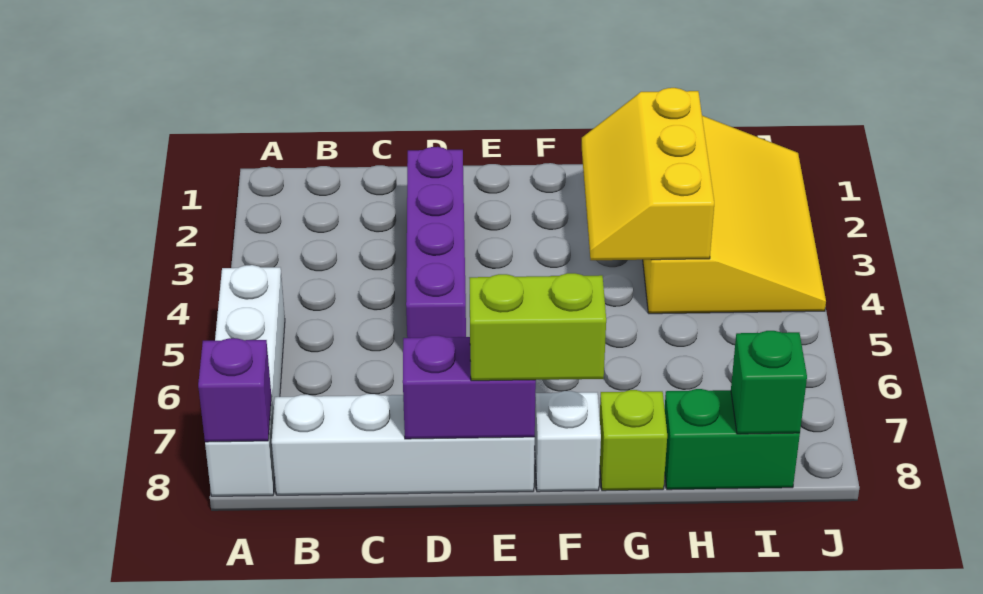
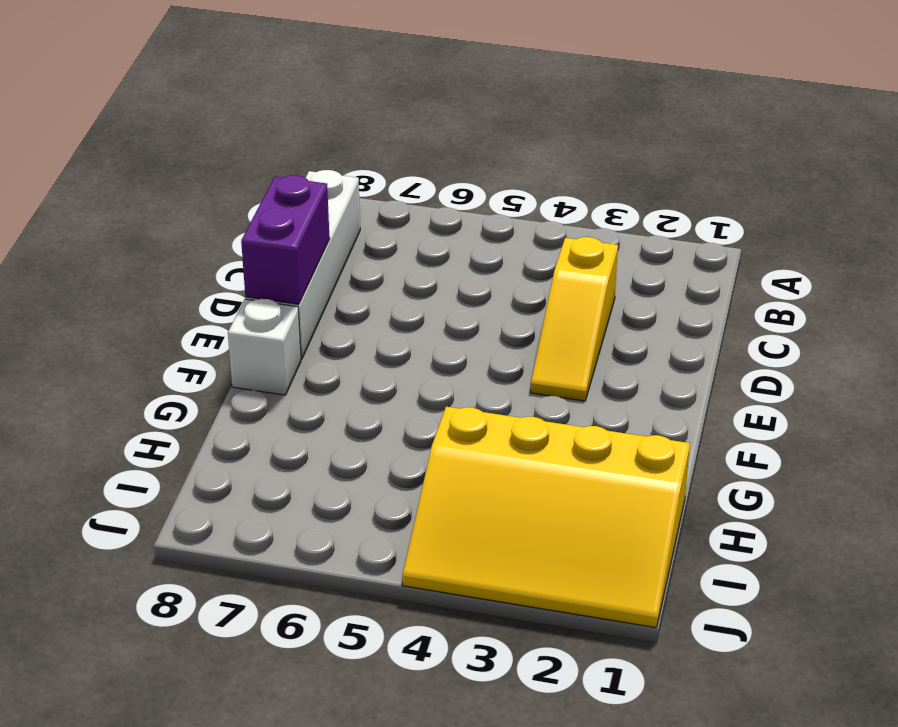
yellow 1x3 slope [530,237,618,401] -> purple 1x4 brick [406,147,466,338]
none -> white 1x4 brick [205,265,285,496]
none -> lime 1x1 brick [600,390,667,491]
none -> green 1x2 brick [665,389,800,490]

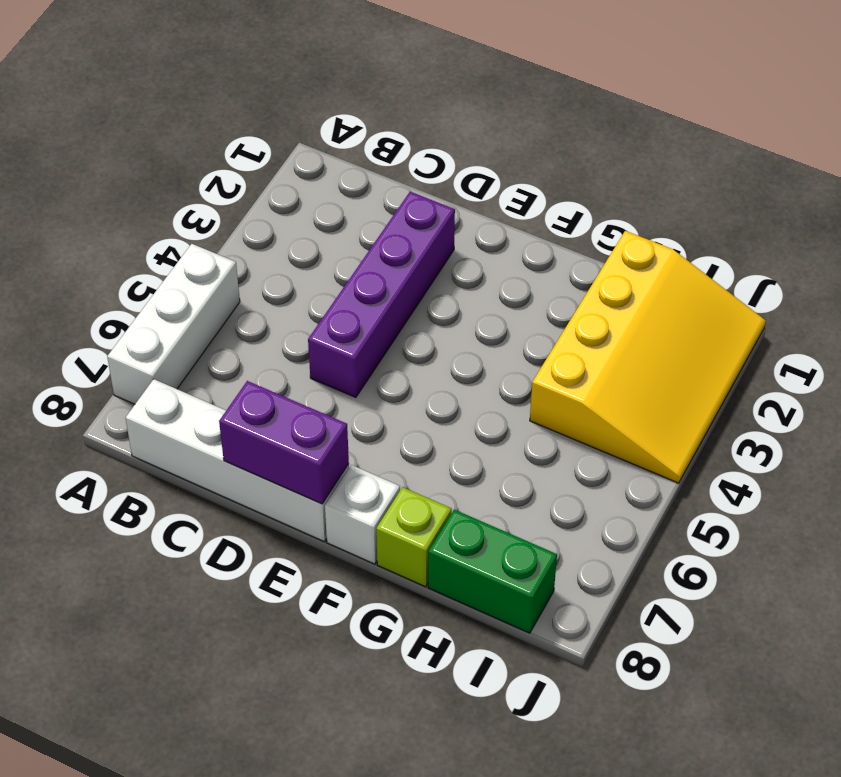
white 1x3 brick [107,244,240,404] -> white 1x4 brick [205,265,285,496]
none -> purple 1x1 brick [198,338,272,442]
none -> yellow 2x3 slope [582,88,714,260]
none -> green 1x1 brick [731,331,807,434]

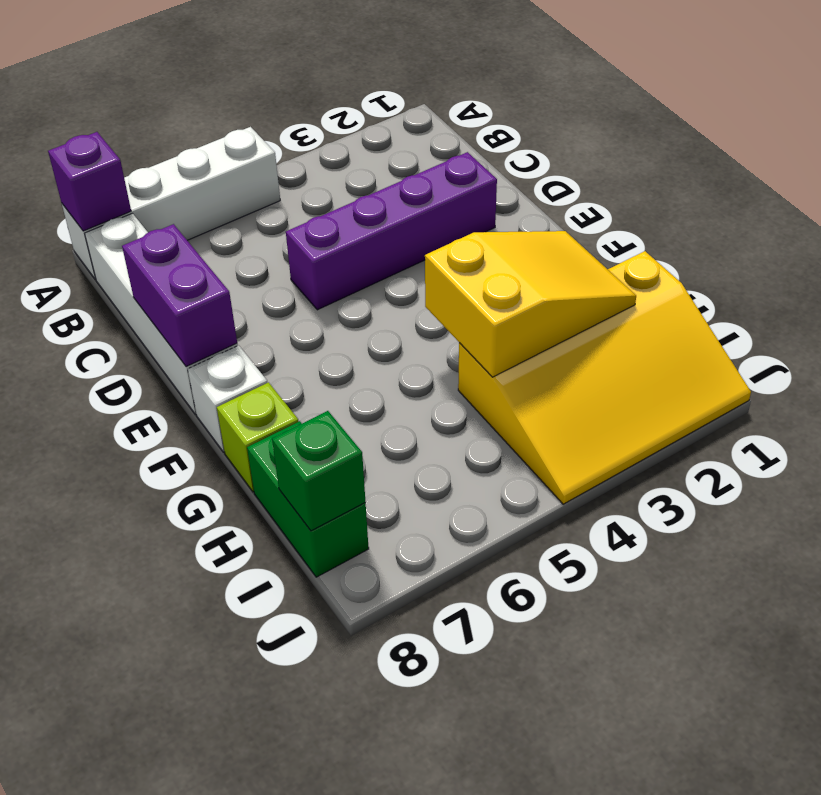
yellow 2x3 slope [425,231,636,377] -> yellow 2x3 slope turned to [582,88,714,260]
none -> lime 1x2 brick [470,273,606,381]

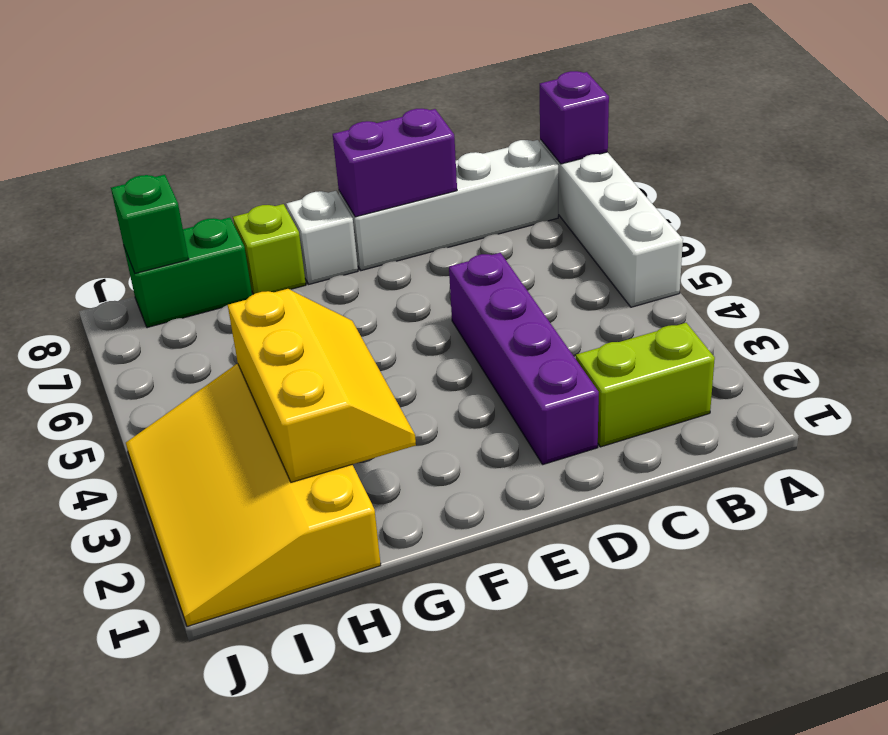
lime 1x2 brick [576,323,715,447] -> lime 1x2 brick moved to [470,273,606,381]

